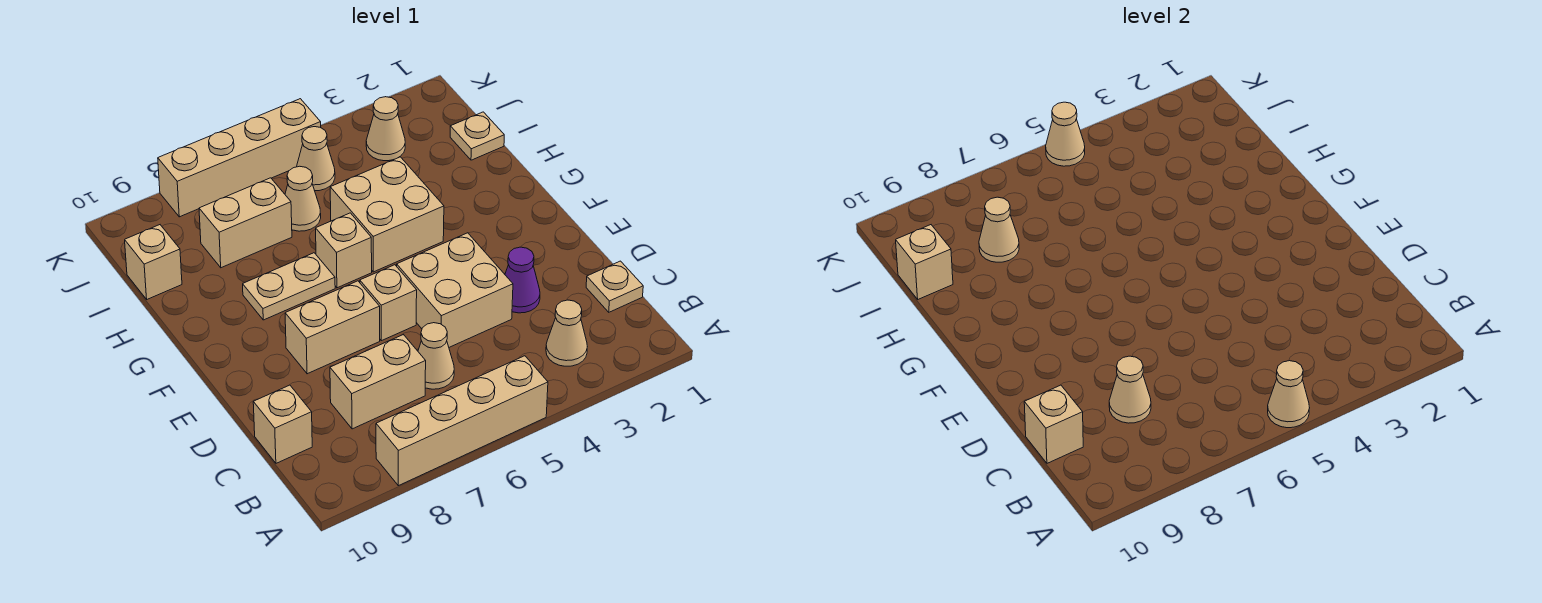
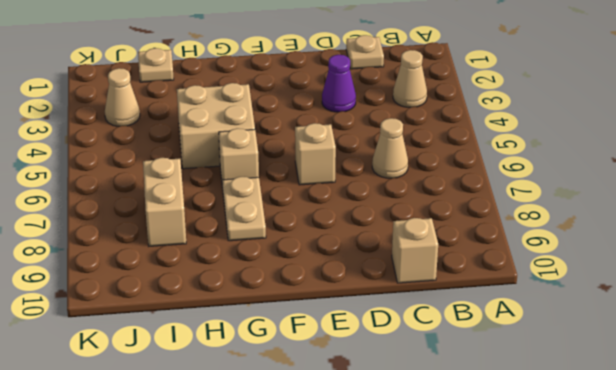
none -> tan 1x4 brick [376,356,548,486]
none -> tan 1x2 brick [330,335,426,429]
none -> tan 2x2 brick [397,233,513,347]

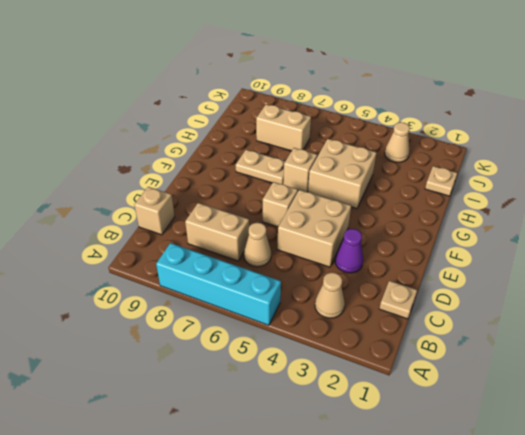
cyan 1x4 brick [156,243,281,325] -> tan 1x4 brick [376,356,548,486]
none -> tan 1x2 brick [285,281,380,374]
none -> tan 1x1 cone [285,166,321,231]
none -> tan 1x1 brick [125,225,182,299]

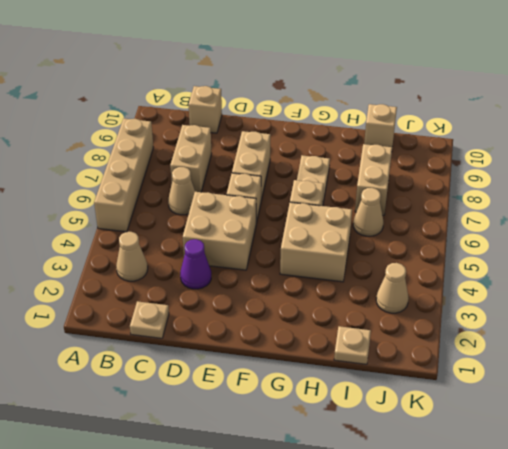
none -> tan 1x1 cone [297,127,335,191]
none -> tan 1x4 brick [158,99,321,217]
none -> tan 1x1 cone [1268,361,1310,428]

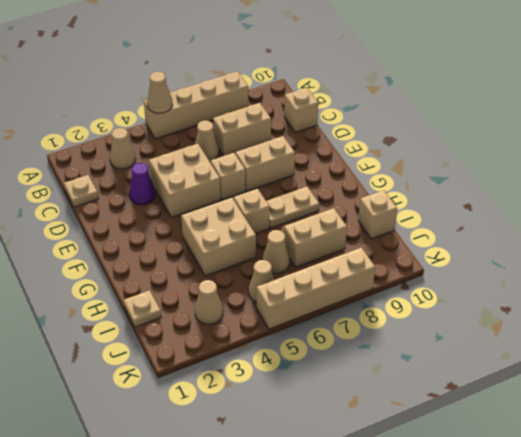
none -> tan 1x1 cone [1109,356,1151,423]
none -> tan 1x1 brick [1024,385,1083,463]
none -> tan 1x1 cone [979,197,1019,262]

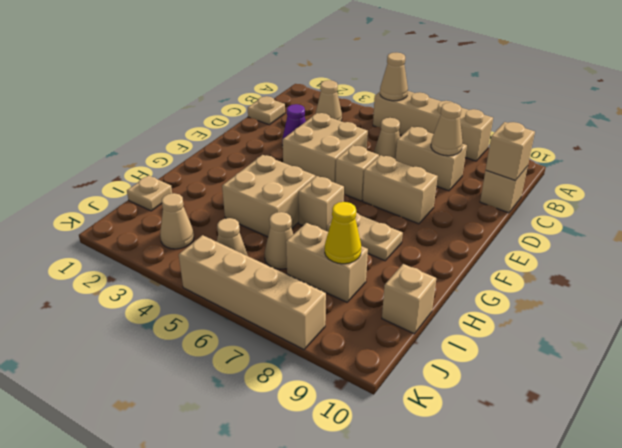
yellow 1x1 cone [325,202,361,264] -> tan 1x1 cone [979,197,1019,262]
none -> tan 1x1 brick [896,225,953,299]
none -> tan 1x1 cone [1046,102,1085,166]

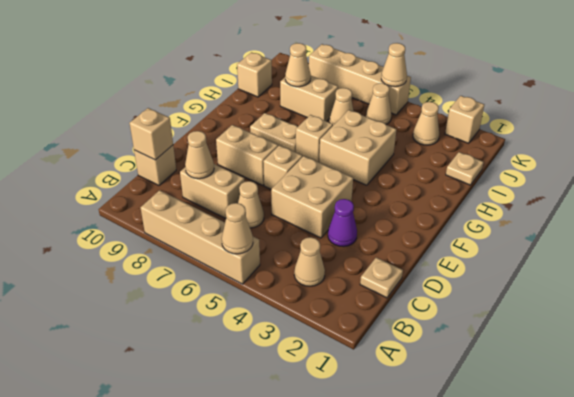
tan 1x1 brick [445,96,484,143] -> tan 1x1 brick moved to [896,225,953,299]

